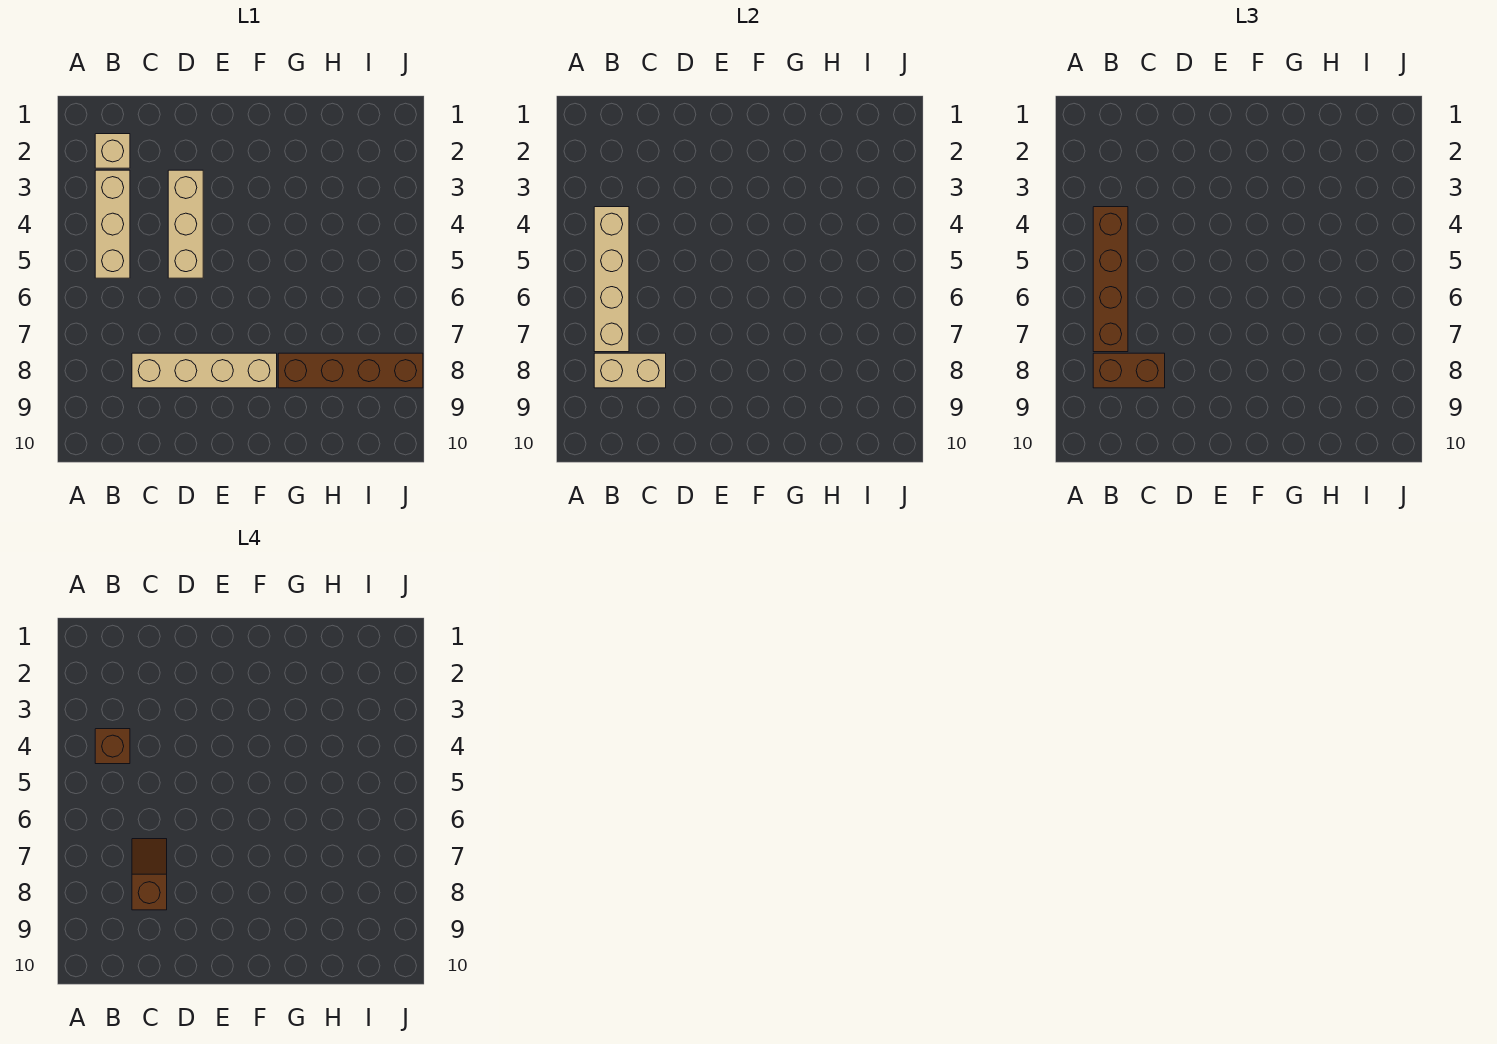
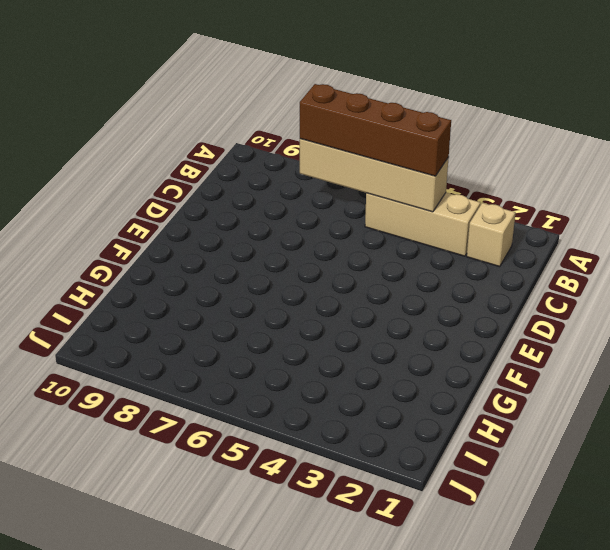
none -> tan 1x4 brick [132,353,277,388]
none -> tan 1x3 brick [168,170,203,278]

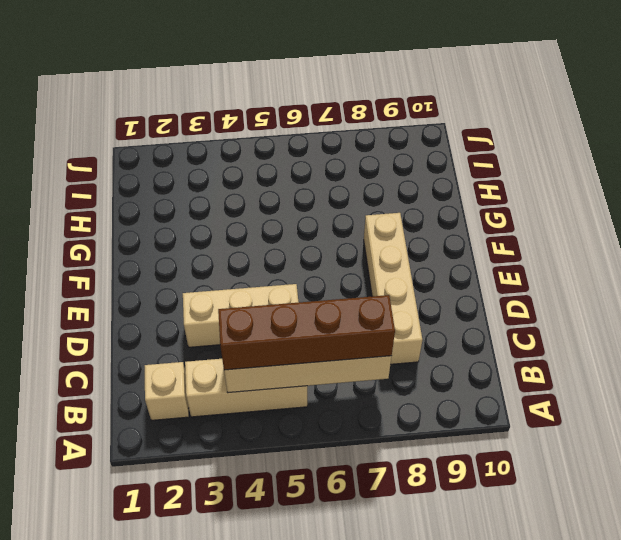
none -> brown 1x4 brick [278,353,423,388]
none -> tan 1x2 brick [594,353,666,388]

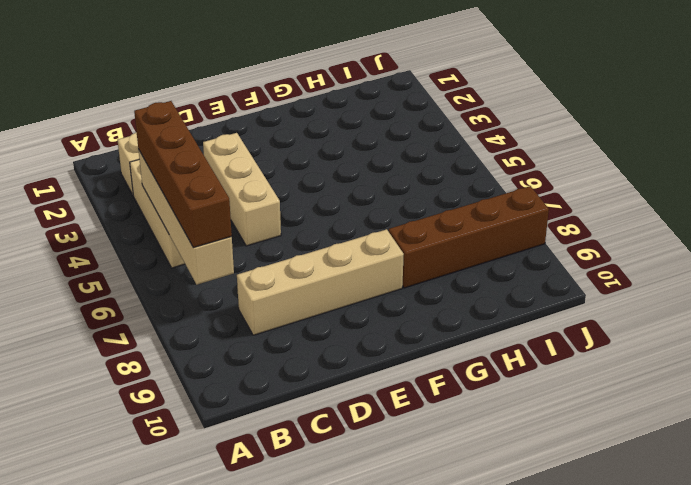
none -> tan 1x2 brick [594,353,666,388]
none -> brown 1x2 brick [1093,353,1165,388]

